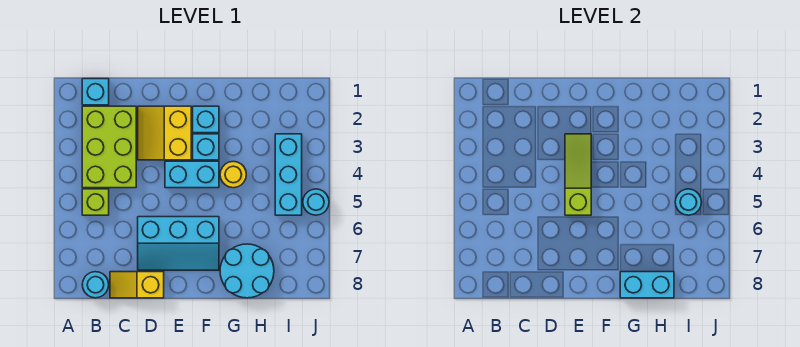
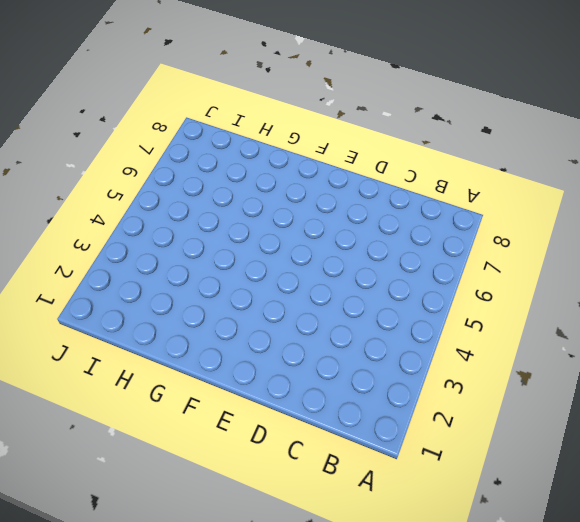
none -> cyan 1x1 brick [82,79,109,105]
none -> lime 2x3 brick [82,106,136,188]
none -> lime 1x1 brick [82,189,109,215]

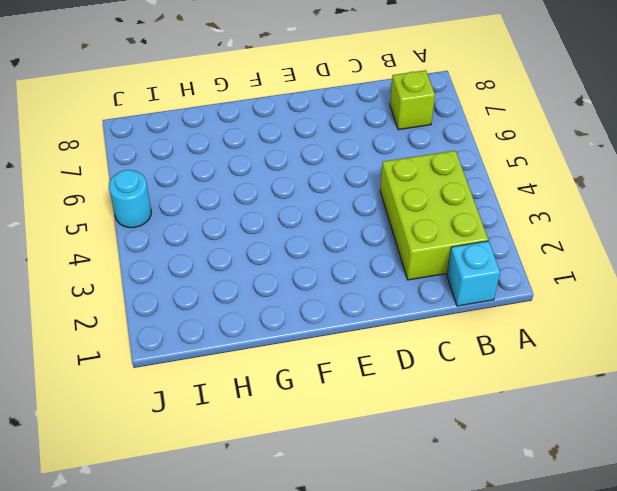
lime 1x1 brick [390,70,435,130] -> lime 1x1 brick moved to [82,189,109,215]
none -> cyan 1x1 round brick [82,272,109,298]
none -> yellow 1x2 slope [110,272,164,298]
none -> yellow 2x2 slope [138,106,191,160]

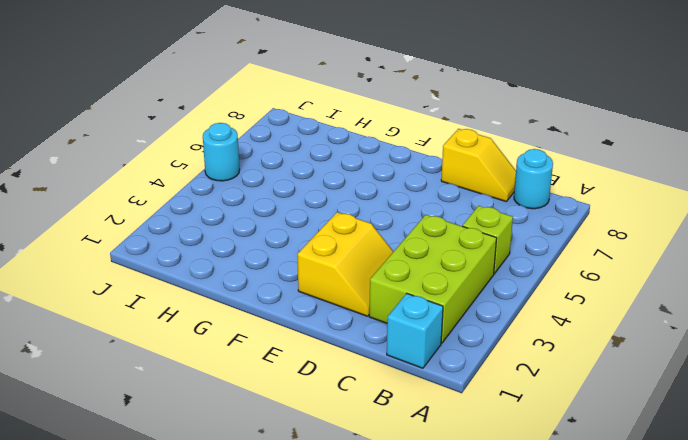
none -> cyan 2x3 slope [138,217,219,270]
none -> cyan 1x2 brick [165,161,219,188]
none -> cyan 1x1 brick [193,106,219,133]

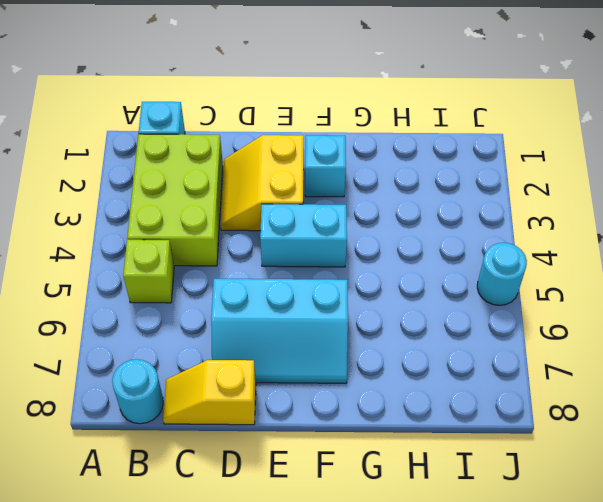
none -> cyan 1x1 brick [193,134,219,160]
none -> yellow 1x1 round brick [220,161,246,188]
none -> cyan 2x2 round brick [220,244,274,298]

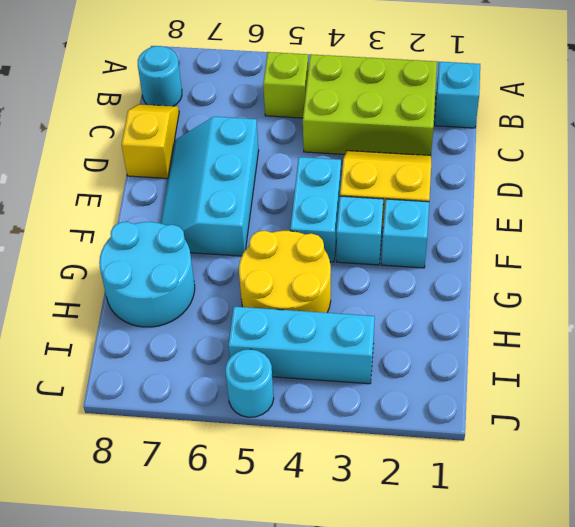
yellow 2x2 round brick [239,231,331,313] -> yellow 1x1 round brick [220,161,246,188]
none -> lime 1x3 slope [565,134,591,215]
none -> cyan 1x2 brick [620,272,674,298]
none -> cyan 1x1 round brick [675,189,701,215]

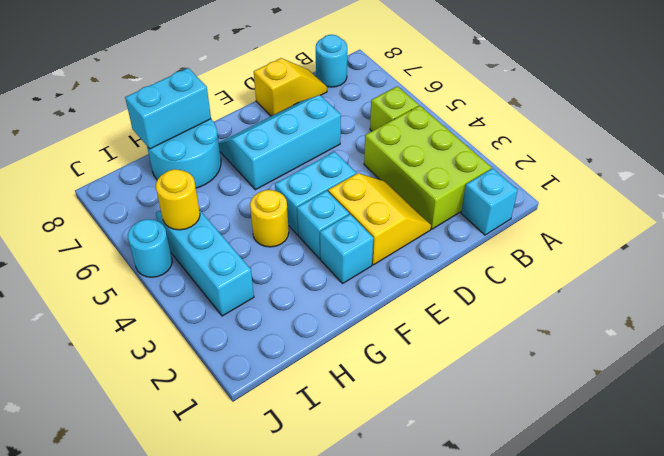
yellow 1x1 round brick [156,169,200,230] -> cyan 1x1 round brick [675,189,701,215]
none -> lime 1x3 slope [565,134,591,215]

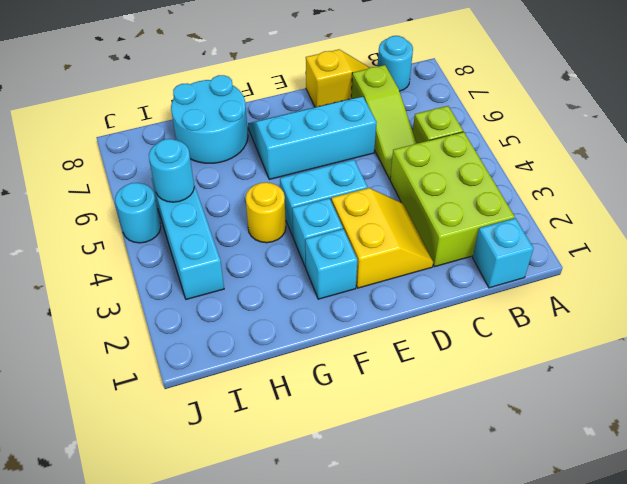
lime 1x3 slope [351,65,417,179] -> lime 1x3 slope moved to [565,134,591,215]
none -> cyan 1x2 brick [620,272,674,298]

